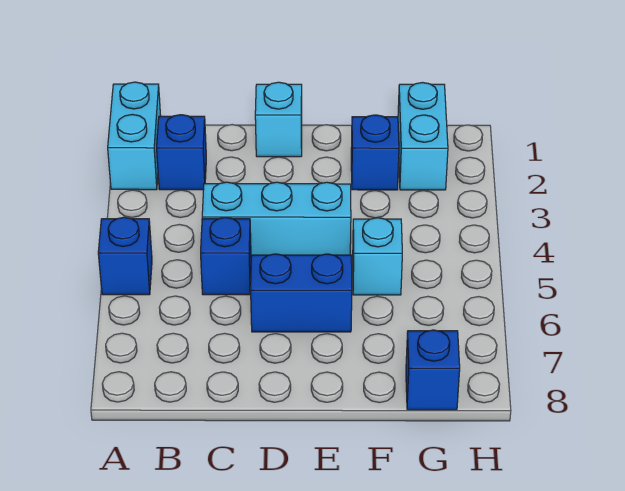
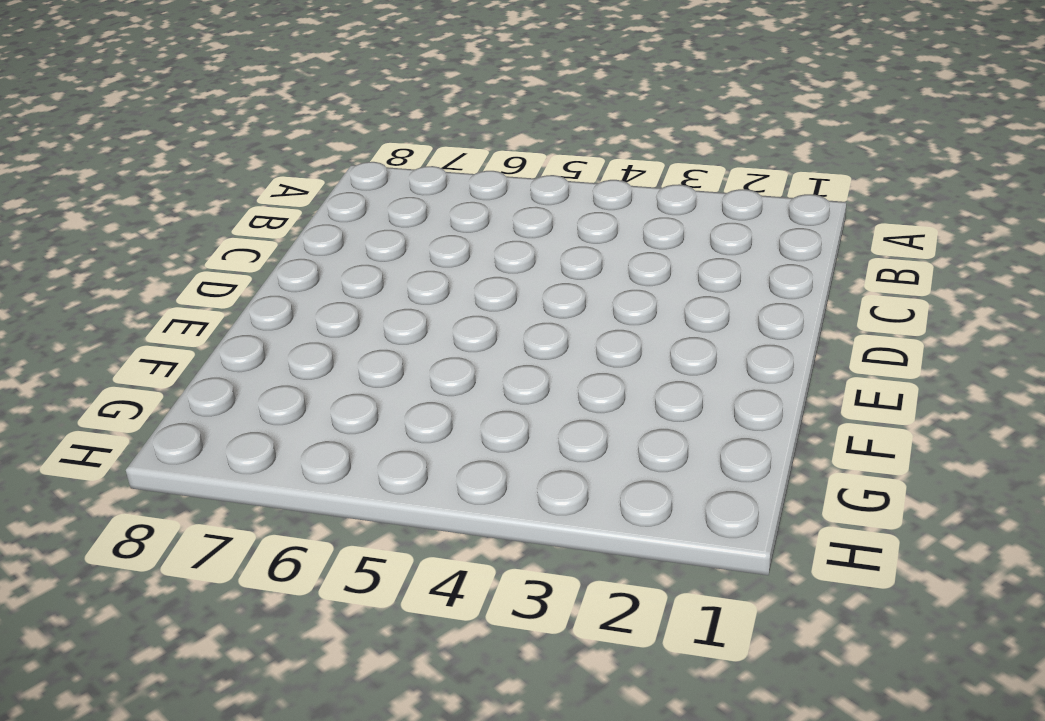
none -> cyan 1x2 brick [108,82,161,190]
none -> blue 1x1 brick [98,217,152,295]

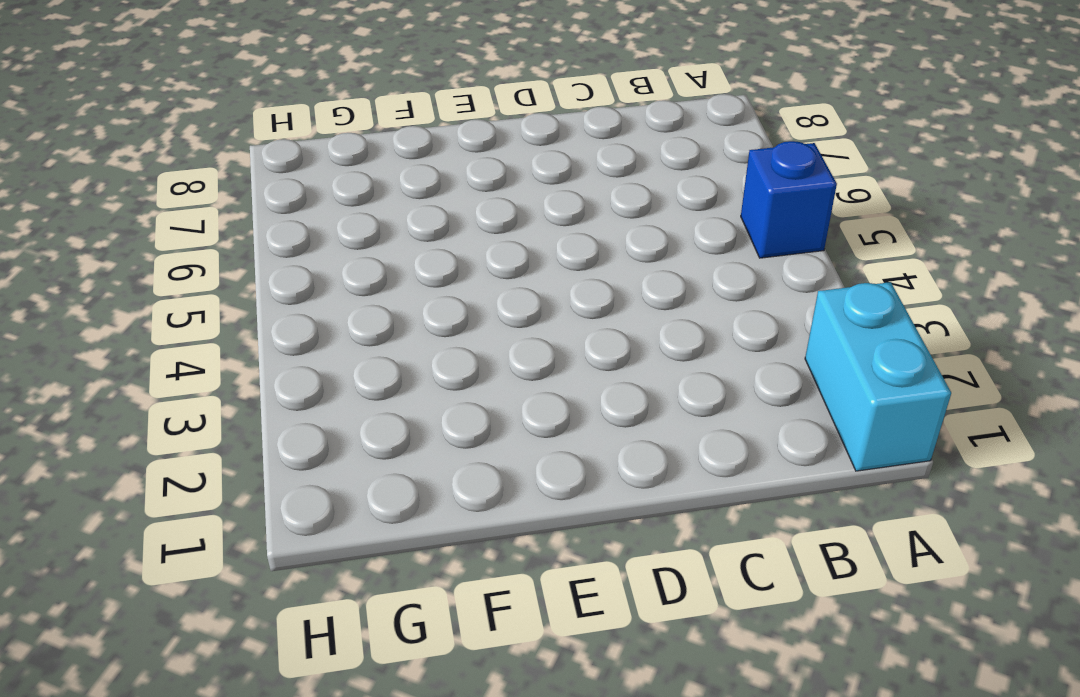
none -> blue 1x1 brick [157,115,206,190]
none -> cyan 1x3 brick [202,182,351,257]

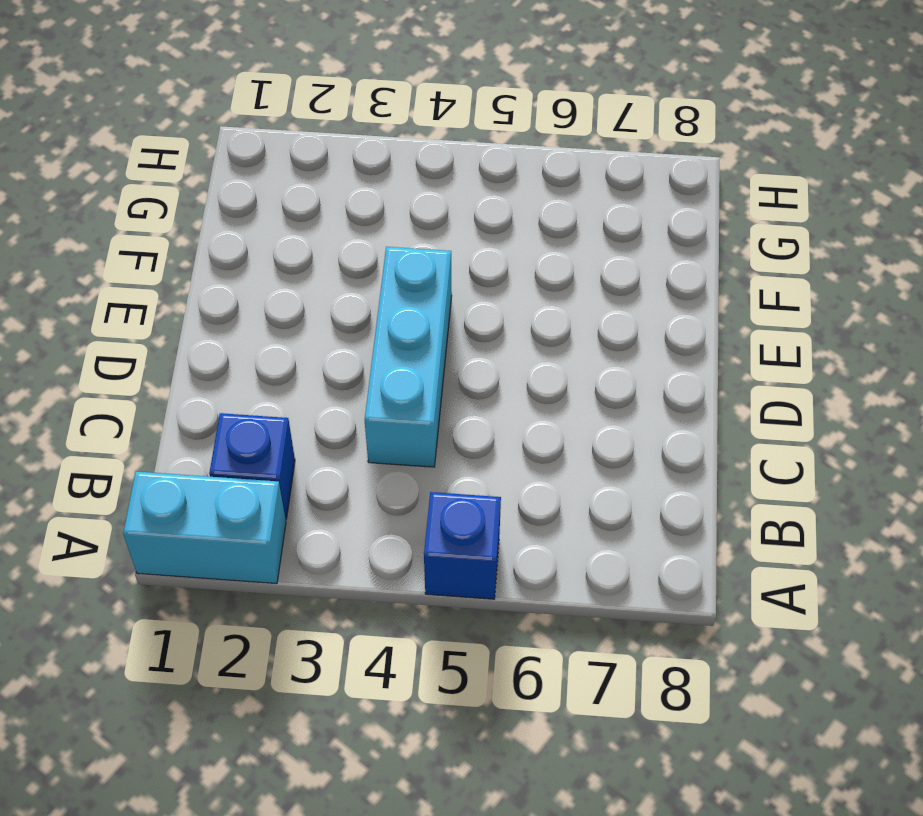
none -> blue 1x1 brick [201,217,251,295]
none -> cyan 1x1 brick [255,82,302,157]

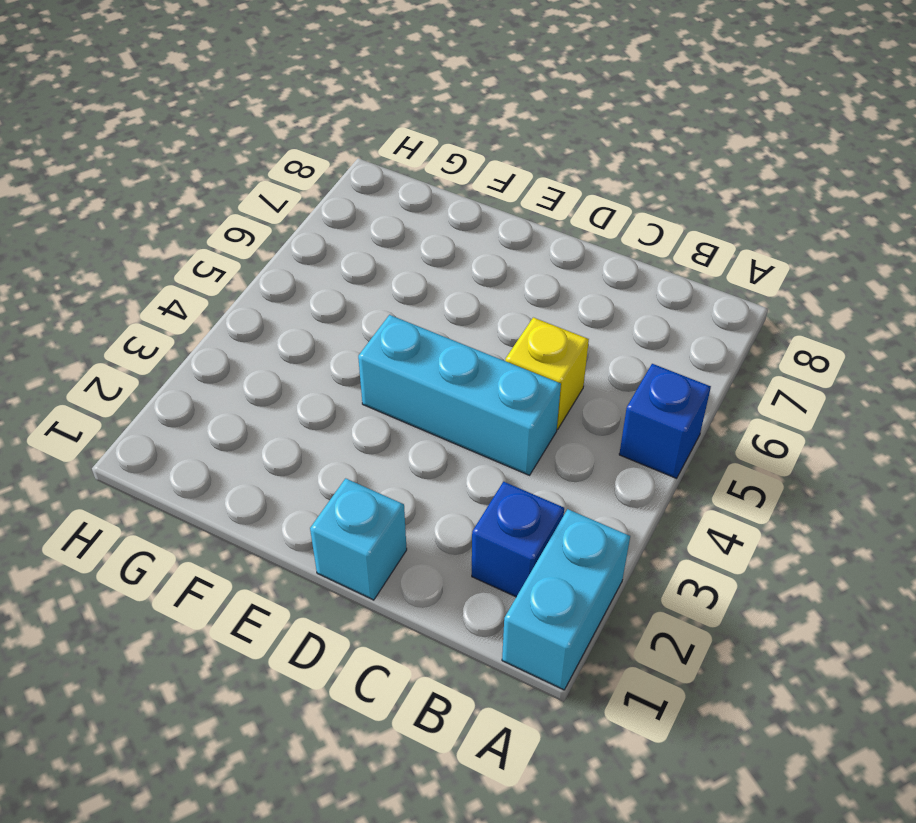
yellow 1x1 brick [505,317,589,429] -> blue 1x1 brick [201,217,251,295]
none -> blue 1x2 brick [251,254,352,332]
none -> blue 1x1 brick [351,115,399,190]

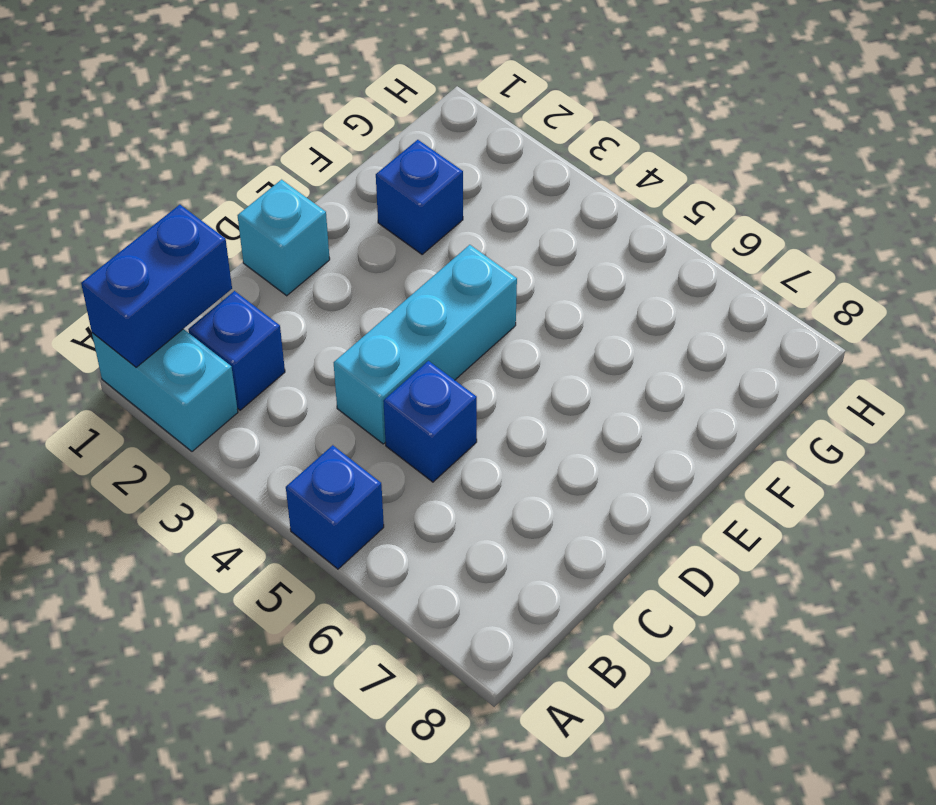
blue 1x2 brick [81,205,232,367] -> blue 1x2 brick moved to [251,254,352,332]
none -> cyan 1x1 brick [353,218,402,295]
none -> cyan 1x2 brick [398,83,448,190]

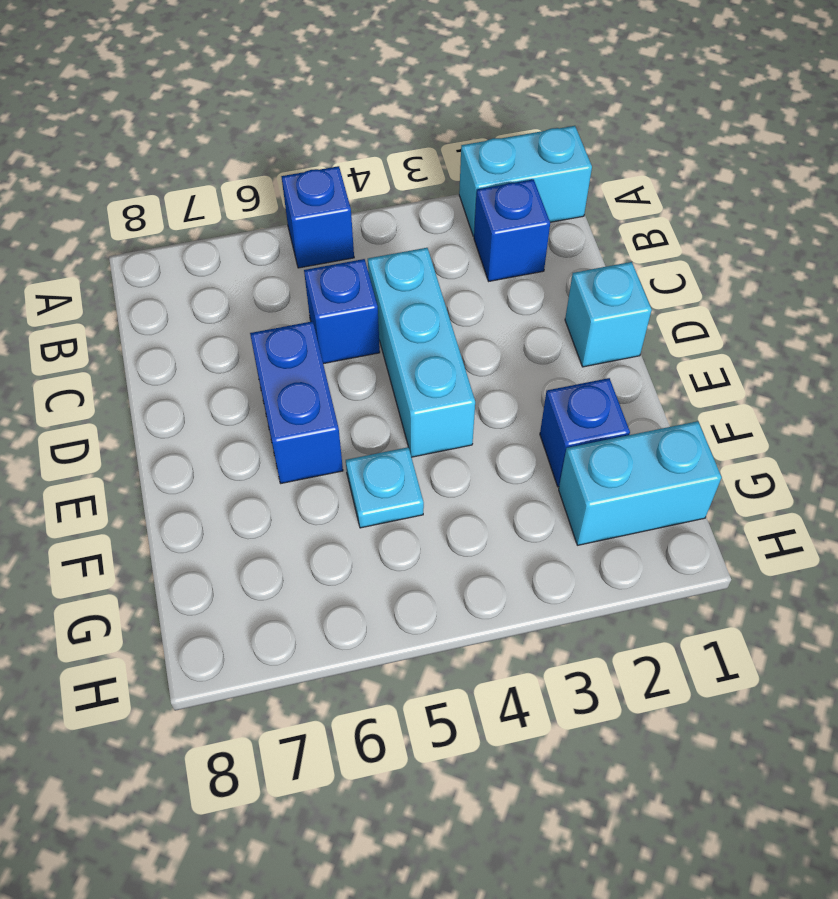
cyan 1x1 plate [346,447,424,528] -> cyan 1x1 brick [353,218,402,295]
none -> blue 1x1 brick [406,330,460,410]

